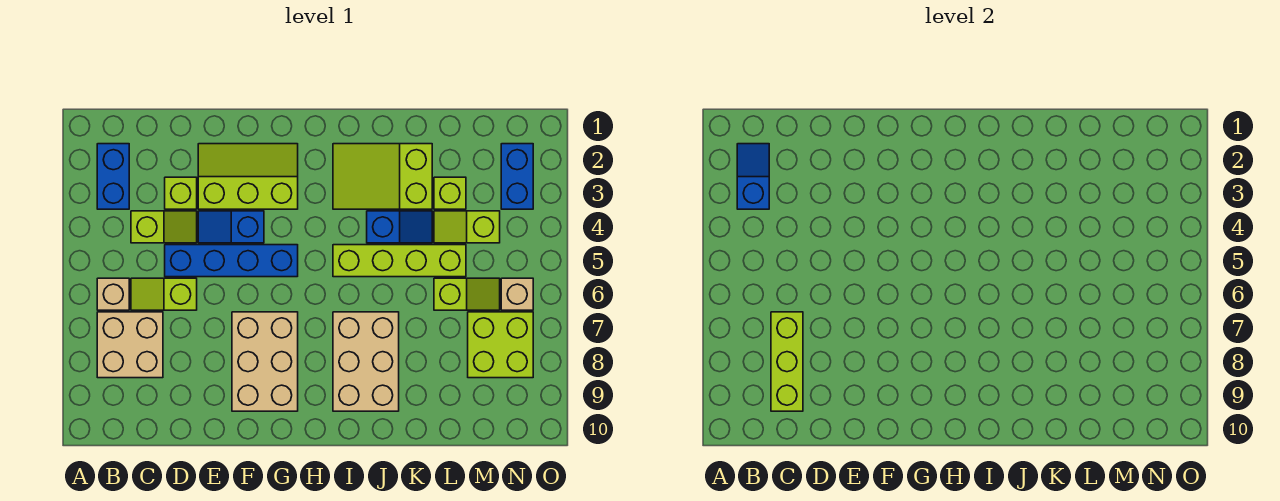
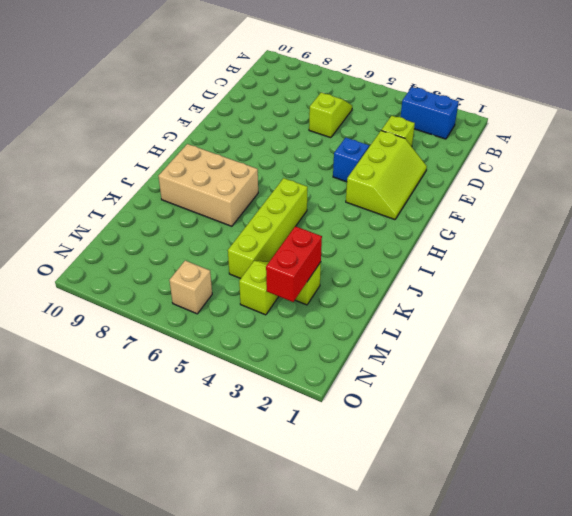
red 1x2 brick [266,226,322,302] -> none
none -> tan 1x1 brick [97,278,129,310]
none -> tan 2x2 brick [97,312,163,378]
none -> lime 1x2 slope [131,211,197,243]

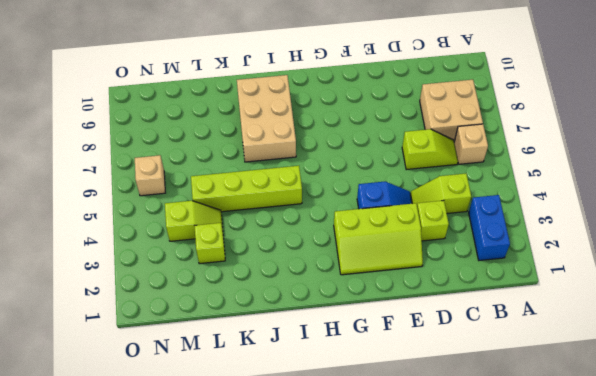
none -> blue 1x4 brick [165,245,298,277]
none -> tan 2x3 brick [232,312,298,411]
none -> lime 2x3 slope [333,144,432,209]

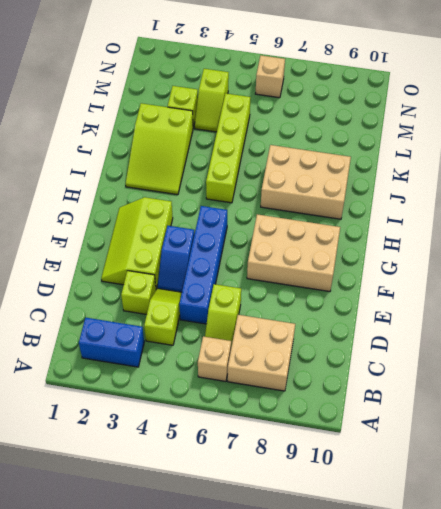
none -> blue 1x2 slope [367,211,432,243]
none -> lime 1x2 slope [434,278,500,310]
none -> lime 2x2 brick [468,312,533,378]

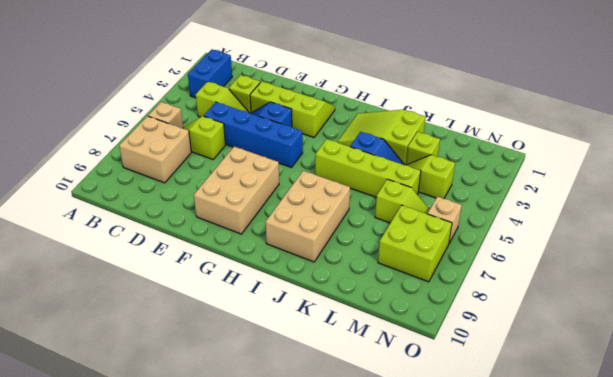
none -> blue 1x2 brick [501,144,533,209]
none -> blue 1x2 slope [737,144,769,209]
none -> lime 1x3 brick [771,312,803,411]

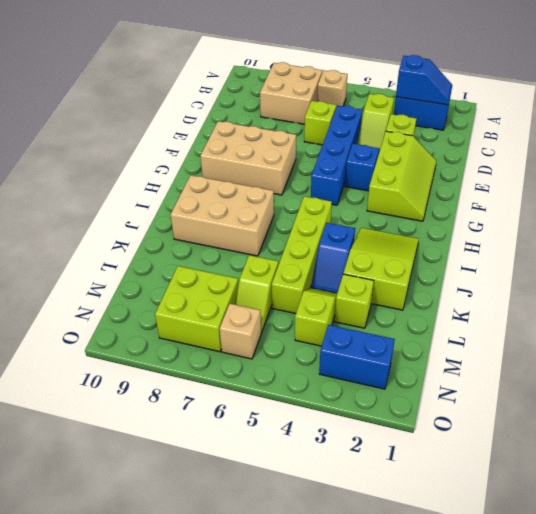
none -> lime 1x3 brick [771,312,803,411]

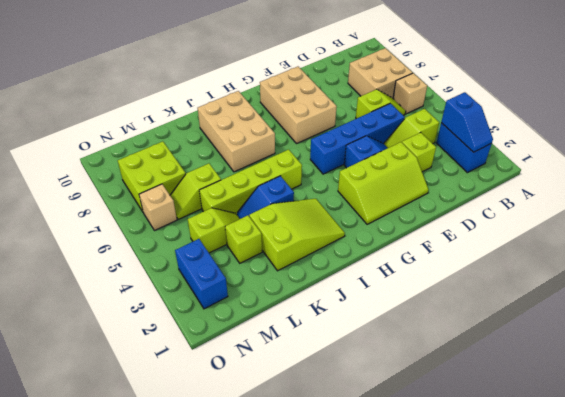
none -> lime 1x3 brick [771,312,803,411]

